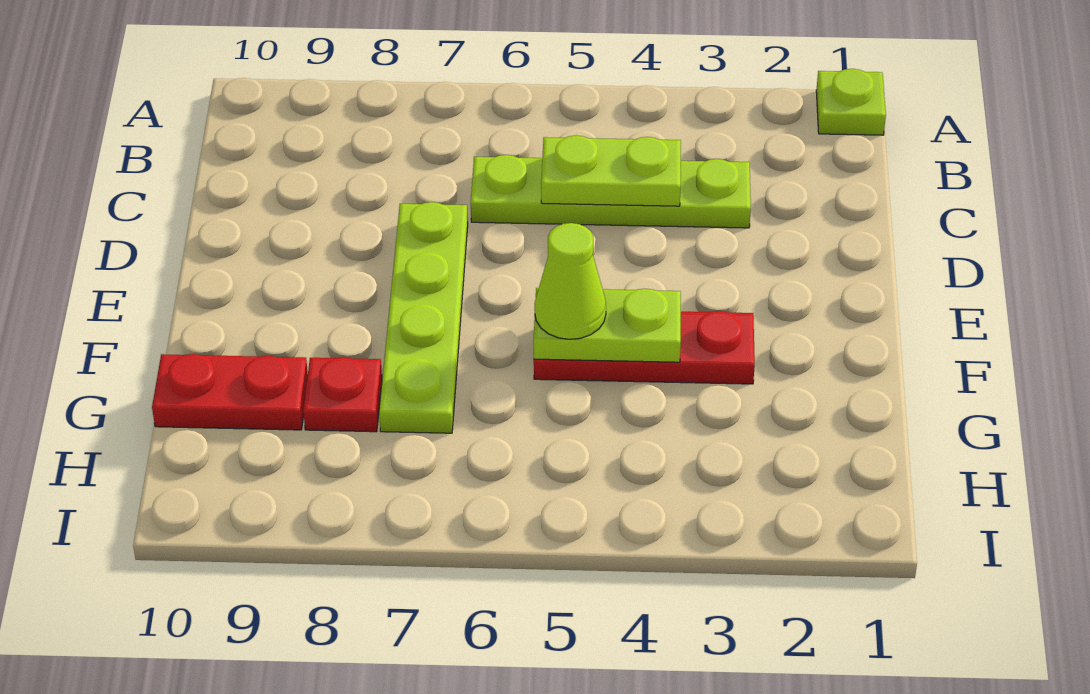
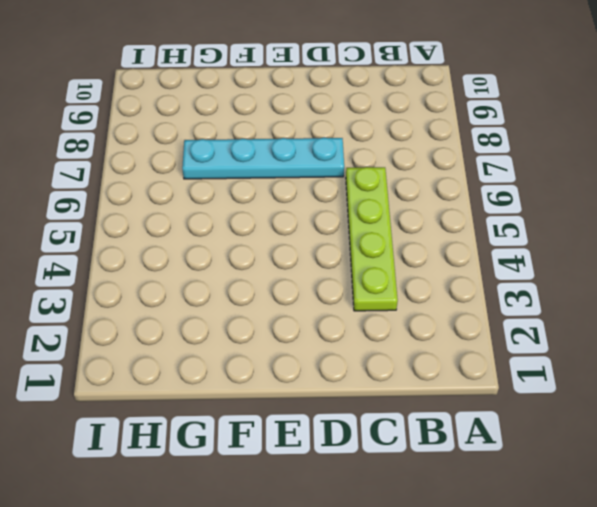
cyan 1x4 plate [182,138,344,179] -> lime 1x4 plate [379,202,468,433]
none -> lime 1x1 plate [816,69,886,135]
none -> red 1x3 plate [534,311,755,384]

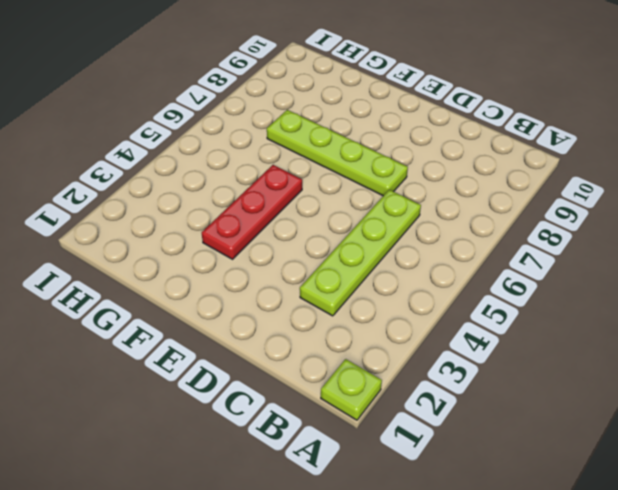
none -> red 1x1 plate [303,357,382,432]
none -> red 1x2 plate [152,354,308,430]

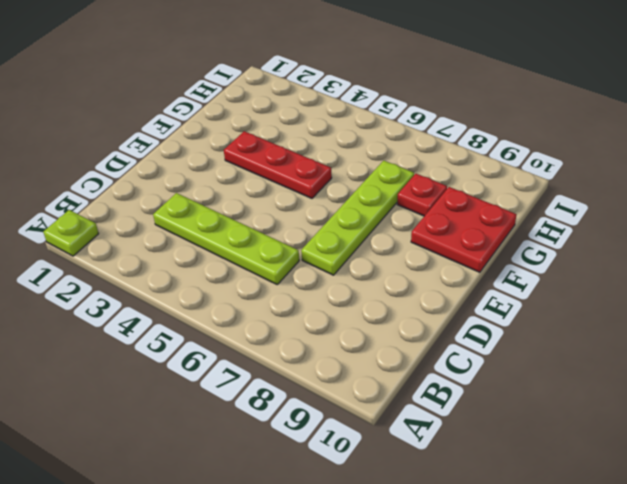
red 2x2 plate [411,187,517,272] -> red 1x2 plate [152,354,308,430]
none -> lime 1x2 plate [541,135,681,206]
none -> lime 1x2 plate [534,288,681,362]

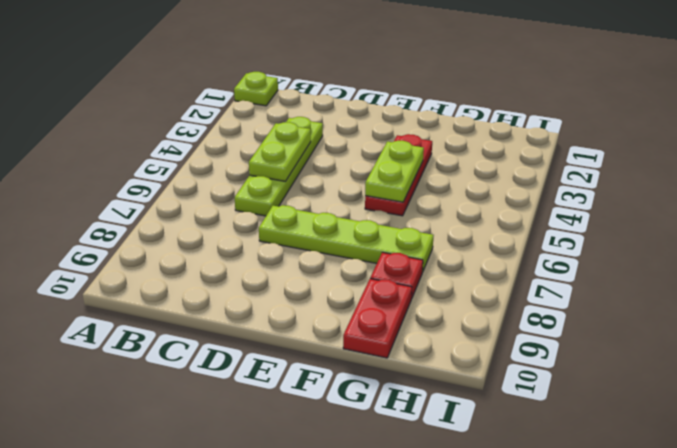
none -> lime 1x1 cone [535,223,606,339]

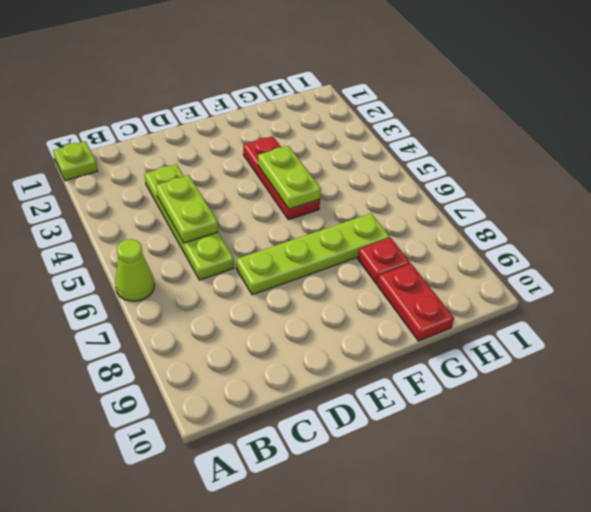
lime 1x1 cone [115,239,155,301] -> lime 1x1 cone moved to [535,223,606,339]

